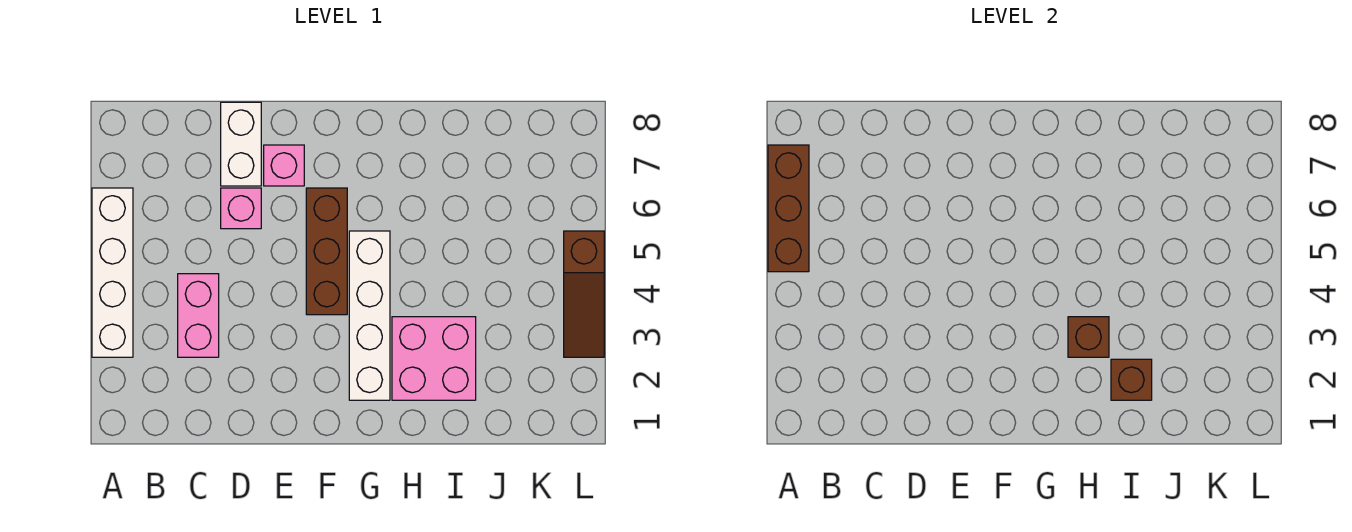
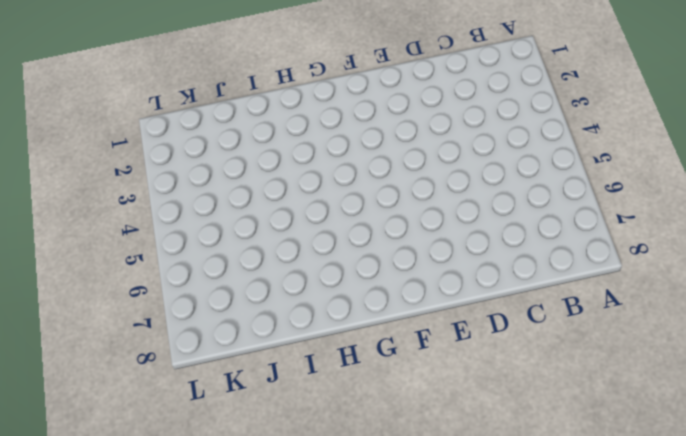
none -> white 1x4 brick [92,188,133,357]
none -> pink 1x2 brick [178,274,219,357]
none -> pink 1x1 brick [221,188,261,229]

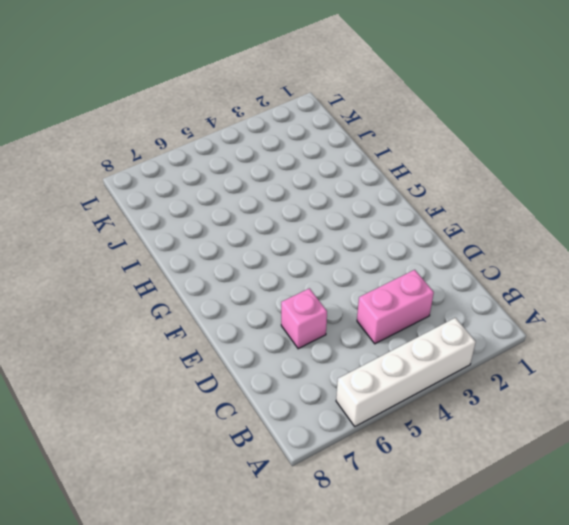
none -> white 1x2 brick [221,102,261,186]
none -> pink 1x1 brick [264,145,304,186]
none -> brown 1x3 brick [306,188,347,315]

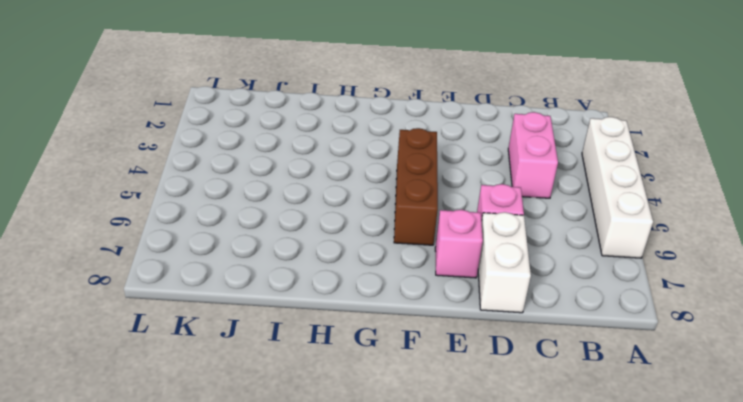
none -> white 1x4 brick [349,231,390,400]
none -> pink 2x2 brick [392,317,476,400]
none -> brown 1x3 slope [564,231,604,357]

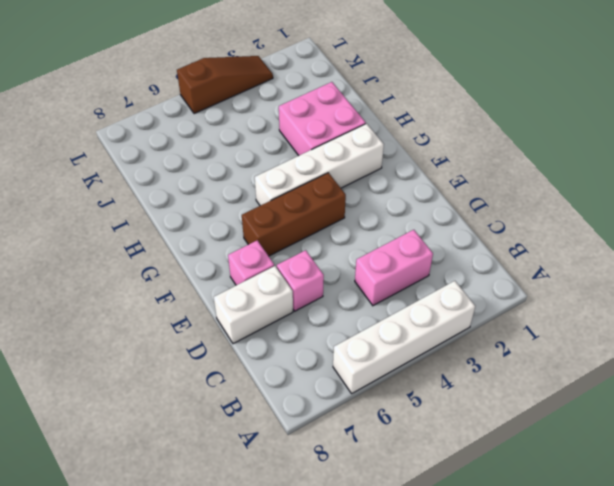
none -> brown 1x3 brick [768,145,809,272]
none -> brown 1x1 brick [1068,317,1109,357]
none -> brown 1x1 brick [1111,359,1152,400]

